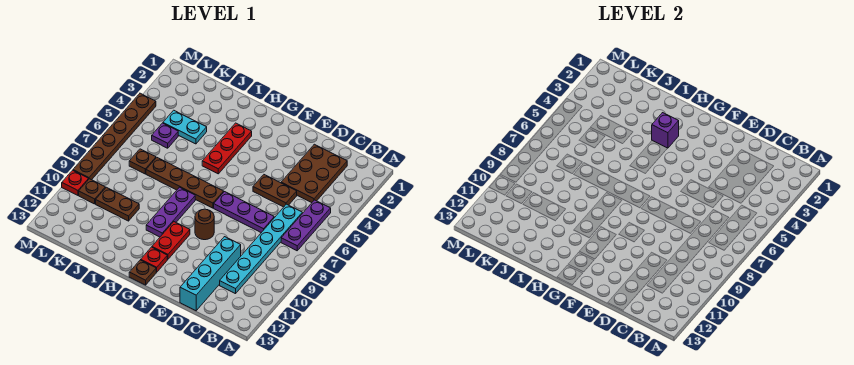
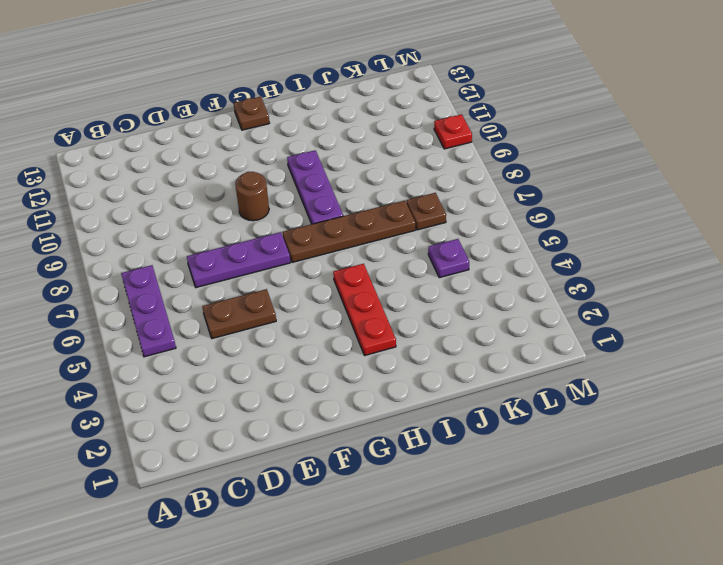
none -> brown 2x3 plate [281,144,347,203]
none -> cyan 1x6 plate [220,204,302,294]
none -> cyan 1x4 brick [180,237,241,311]

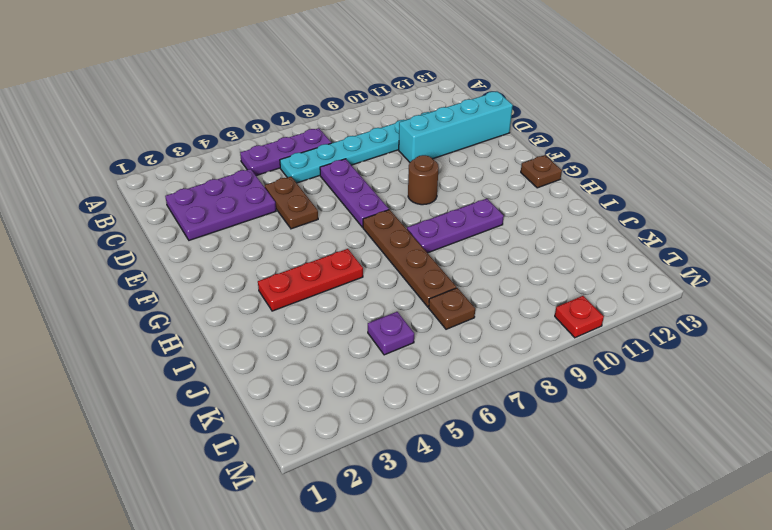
purple 2x3 plate [165,169,276,240] -> brown 2x3 plate [281,144,347,203]
none -> red 1x2 plate [152,222,190,259]
none -> red 1x1 plate [141,247,167,272]
none -> cyan 1x2 plate [163,110,207,144]

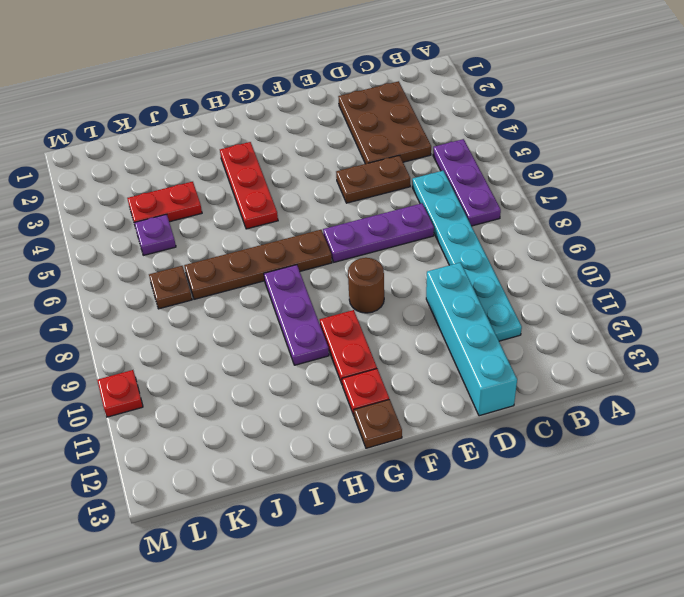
red 1x2 plate [127,182,202,222] -> cyan 1x2 plate [163,110,207,144]
none -> brown 1x2 plate [96,187,139,221]
none -> brown 1x1 plate [79,179,105,204]
none -> brown 1x6 plate [73,93,156,180]

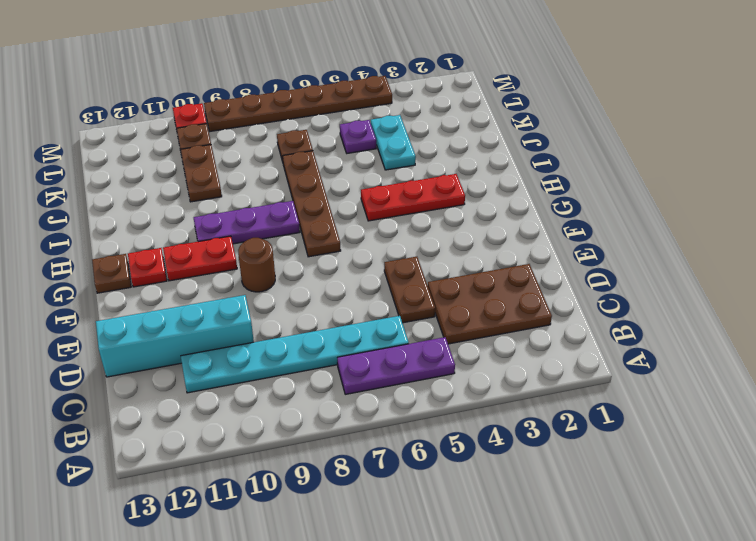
none -> purple 1x3 plate [214,192,274,233]
none -> purple 1x1 brick [652,113,679,148]

